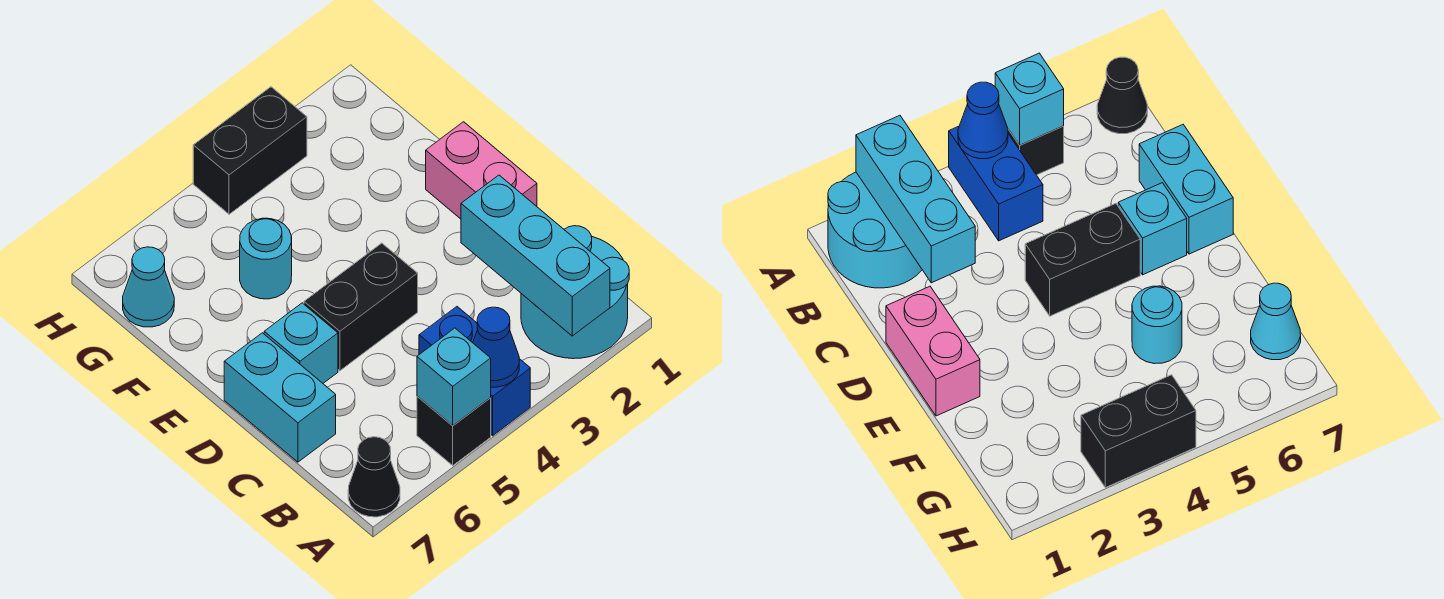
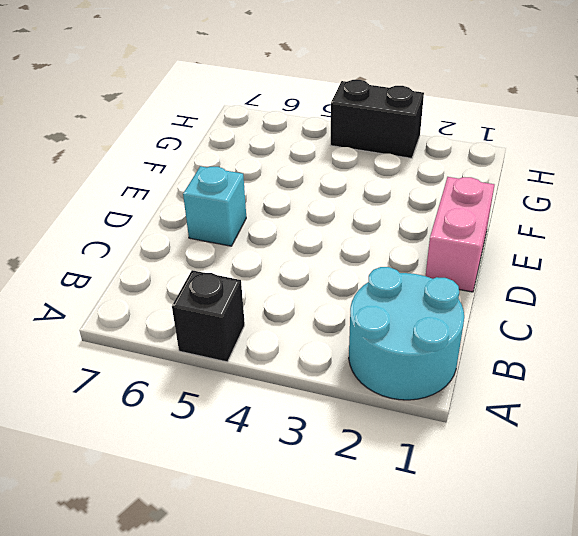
none -> blue 1x2 brick [419,307,530,436]
none -> black 1x1 cone [348,437,400,517]
none -> cyan 1x2 brick [224,333,336,462]

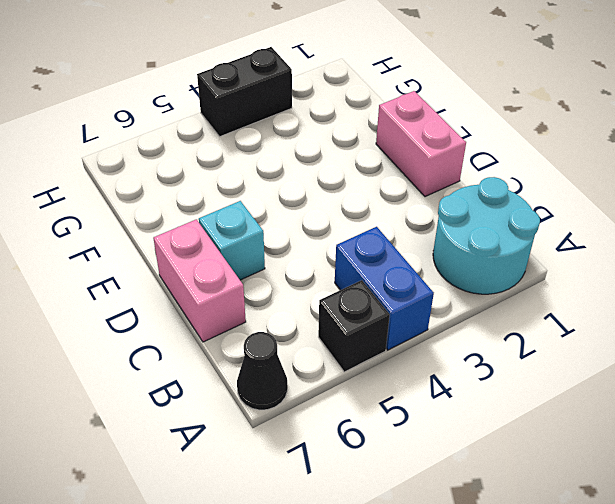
pink 1x2 brick [153,219,246,342] -> cyan 1x2 brick [224,333,336,462]
none -> black 1x2 brick [304,243,418,371]
none -> cyan 1x1 round brick [240,218,292,299]
none -> cyan 1x1 cone [123,247,174,327]

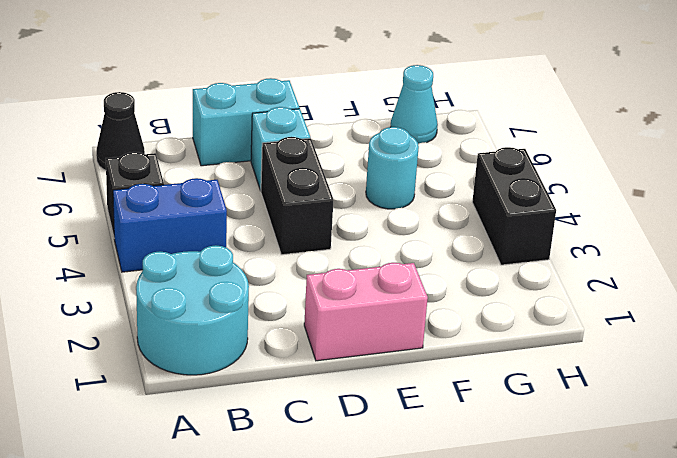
none -> cyan 1x3 brick [461,175,610,336]
none -> blue 1x1 cone [473,307,519,387]
none -> cyan 1x1 brick [417,328,491,426]

